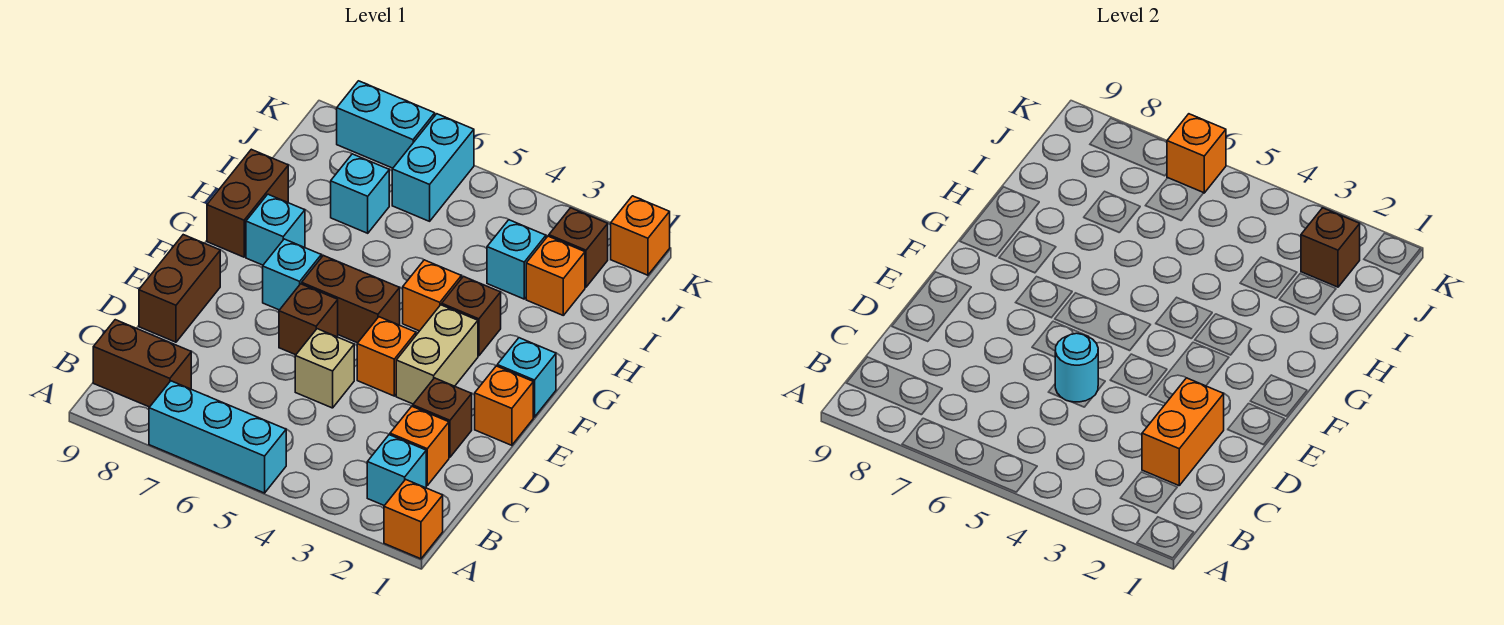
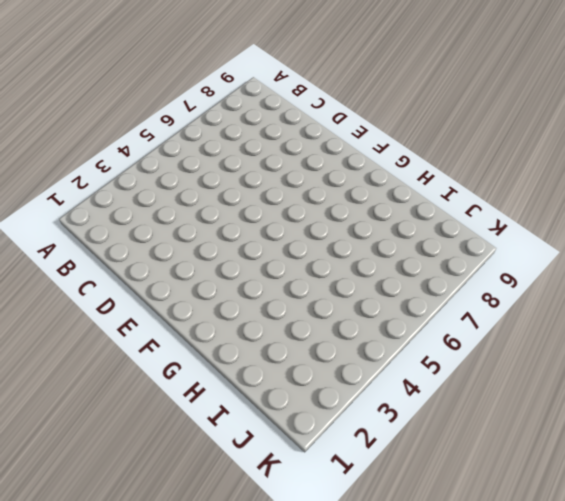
none -> orange 1x1 brick [384,479,443,559]
none -> cyan 1x3 brick [149,381,286,493]
none -> cyan 1x1 brick [367,435,426,506]
none -> brown 1x2 brick [93,320,191,407]

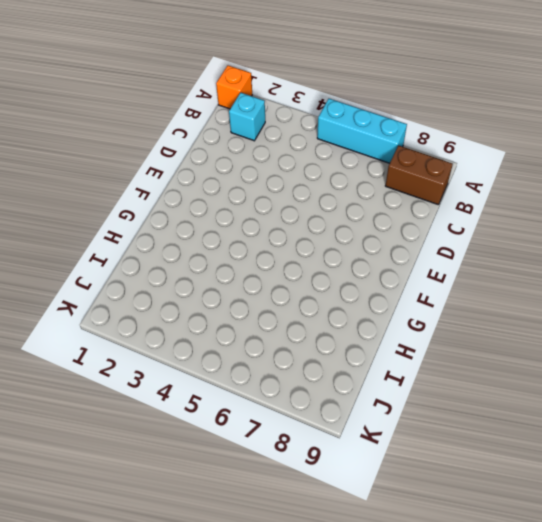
none -> orange 1x1 brick [390,406,449,486]
none -> brown 1x1 brick [413,378,472,457]
none -> tan 1x1 brick [295,329,354,408]
none -> brown 1x2 brick [139,235,220,342]

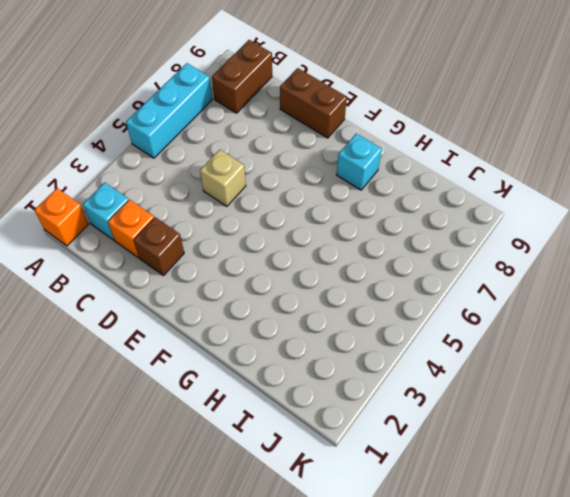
none -> orange 1x1 brick [475,366,533,445]
none -> tan 1x2 brick [396,305,478,404]
none -> orange 1x1 brick [357,317,416,396]
none -> brown 1x1 brick [279,284,338,355]

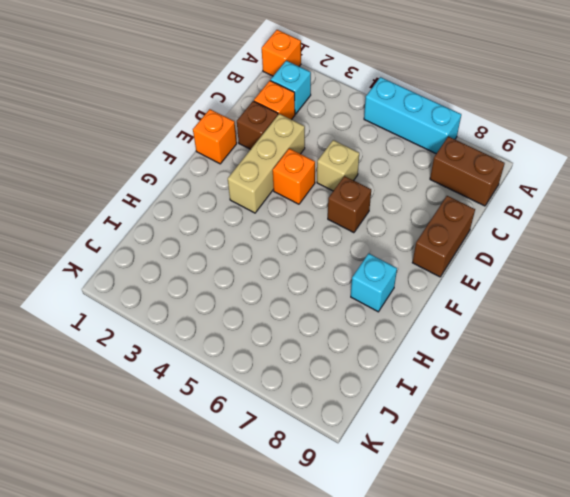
tan 1x3 brick [228,114,305,213] -> tan 1x2 brick [396,305,478,404]
none -> cyan 1x1 brick [497,338,556,417]
none -> brown 1x2 brick [302,255,400,343]
none -> cyan 1x1 brick [263,239,321,310]
none -> brown 1x1 brick [442,276,501,356]

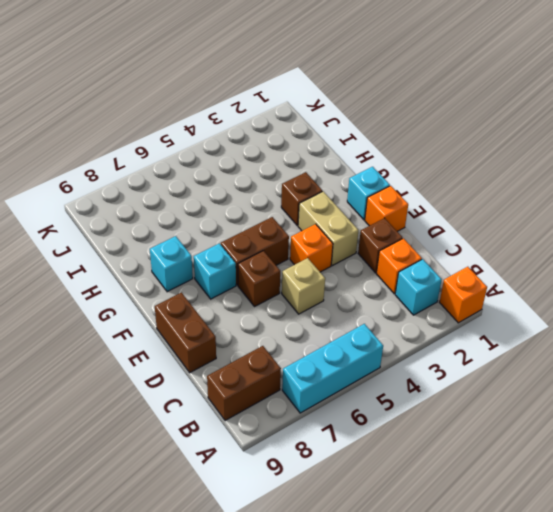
none -> orange 1x1 brick [403,260,461,331]
none -> brown 1x2 brick [207,149,288,257]
none -> orange 1x1 brick [526,236,585,315]
none -> cyan 1x1 brick [487,220,546,299]

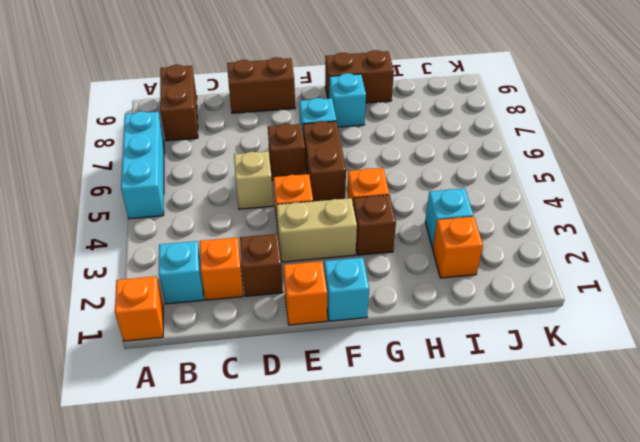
none -> cyan 1x1 brick [331,154,389,233]
none -> brown 1x1 brick [549,208,608,287]
none -> cyan 1x2 brick [392,114,474,221]
none -> orange 1x1 brick [611,196,670,275]

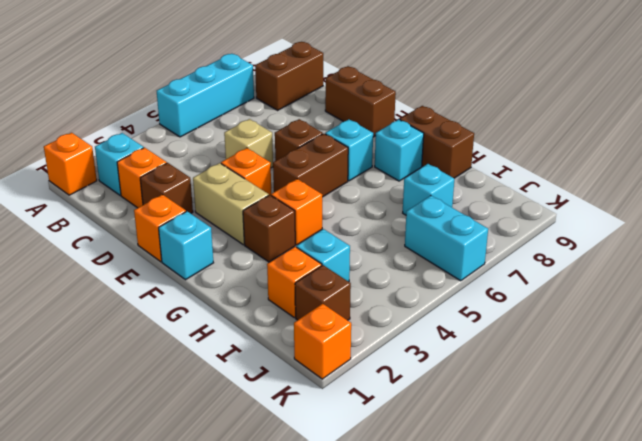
none -> cyan 1x2 brick [337,81,435,168]
none -> orange 1x2 brick [1142,378,1224,486]
none -> cyan 1x1 round brick [1055,333,1098,402]
none -> brown 1x1 brick [1301,208,1360,287]

